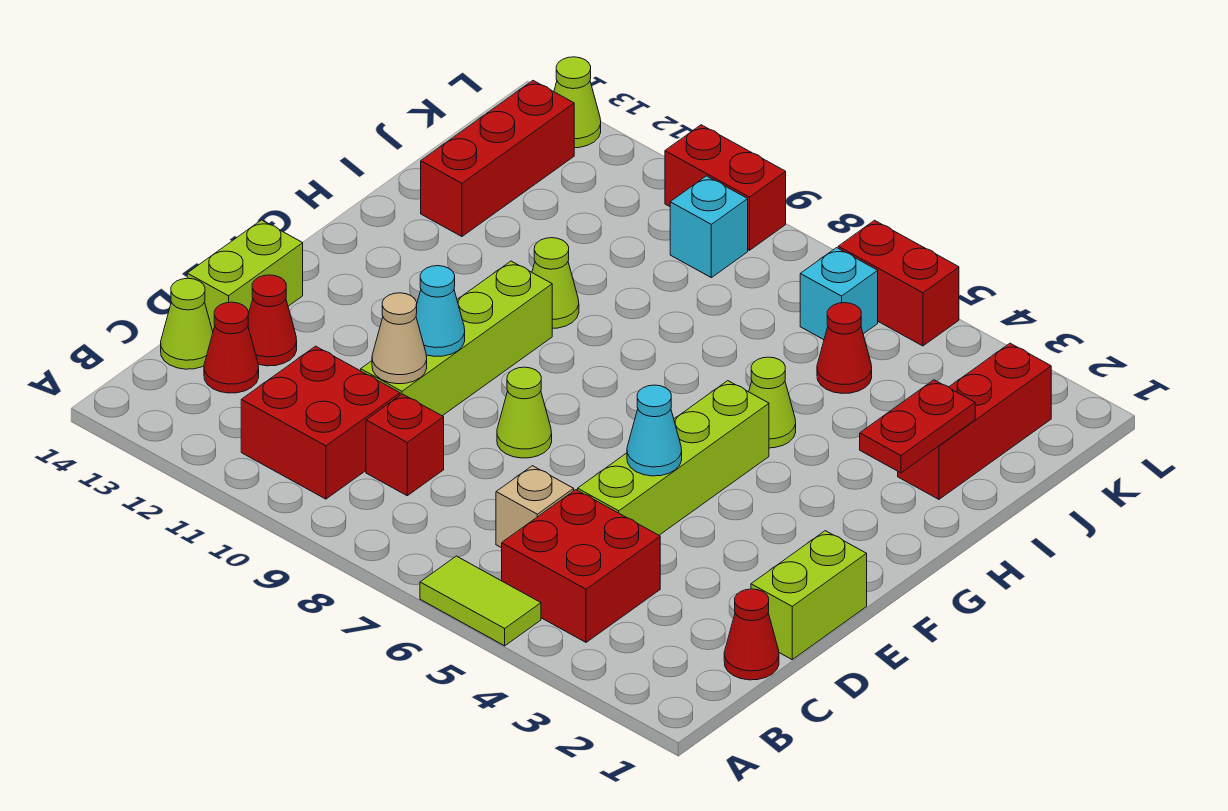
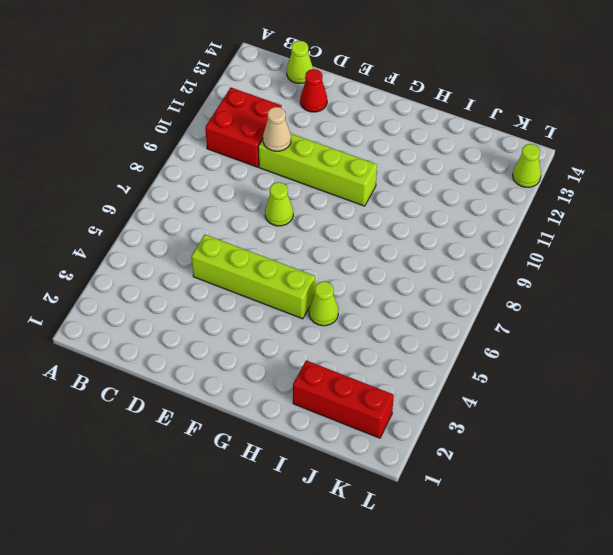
none -> lime 1x2 tile [420,556,541,646]
none -> red 2x2 brick [502,490,660,642]
none -> red 1x1 cone [724,589,779,680]

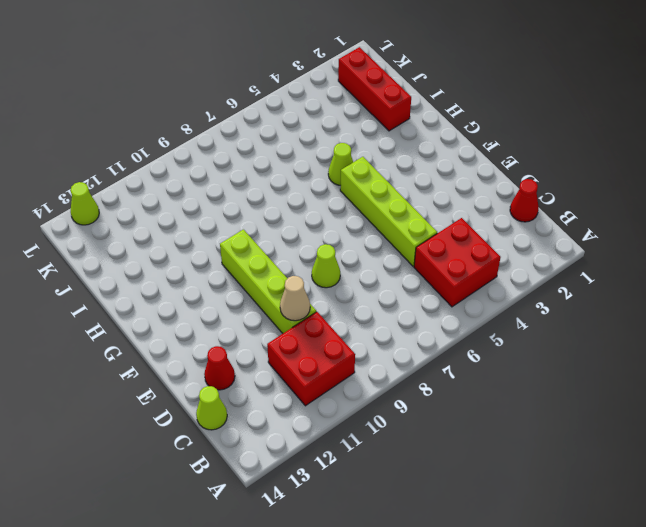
none -> lime 1x2 tile [420,556,541,646]
none -> tan 1x1 brick [496,466,574,548]
none -> red 1x1 brick [366,394,444,496]

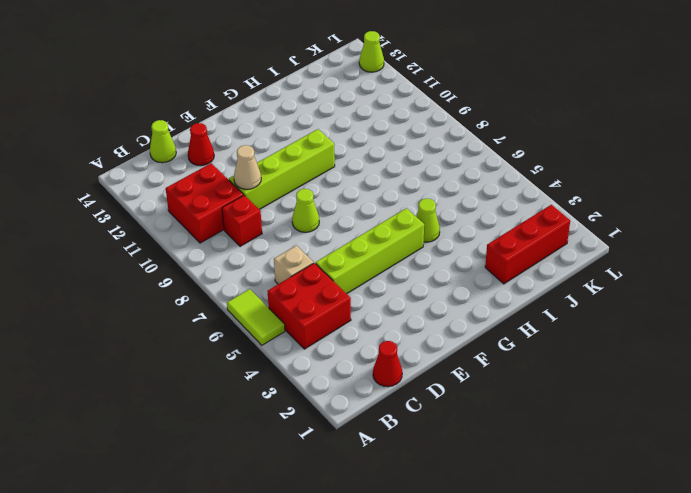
none -> red 1x1 cone [204,302,259,393]
none -> lime 1x2 brick [751,531,867,659]
none -> lime 1x2 brick [187,220,303,331]

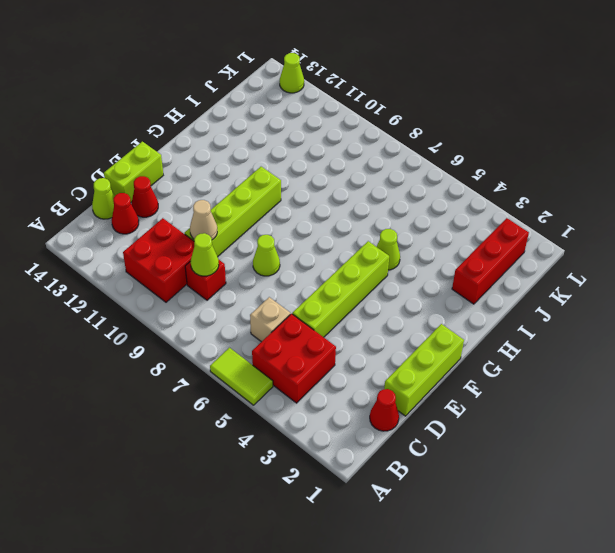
lime 1x1 cone [191,233,219,276] -> lime 1x1 cone moved to [532,238,579,328]
lime 1x3 brick [384,324,464,416] -> lime 1x2 brick [751,531,867,659]
none -> red 1x3 brick [421,81,574,237]
none -> red 1x1 cone [817,303,872,393]
none -> cyan 1x1 brick [800,248,878,340]

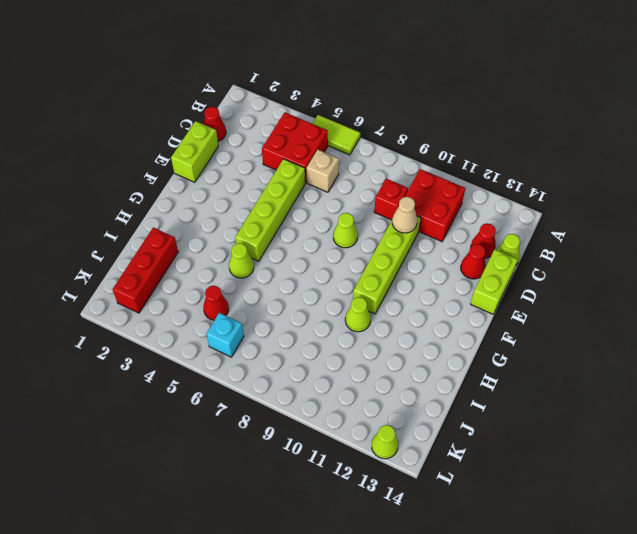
none -> red 1x3 brick [421,81,574,237]
none -> cyan 1x1 brick [670,176,748,278]
none -> red 1x2 brick [838,220,959,346]

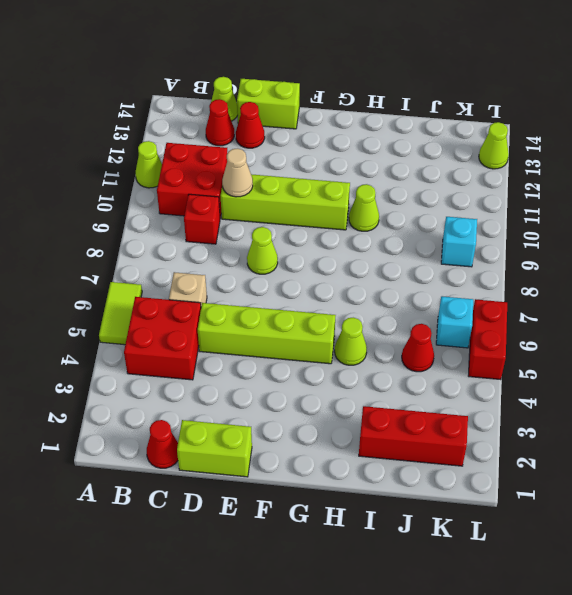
lime 1x1 cone [136,141,162,188] -> none
none -> red 1x3 brick [421,81,574,237]
none -> red 1x2 brick [665,125,786,250]
none -> cyan 1x1 cone [627,385,682,476]

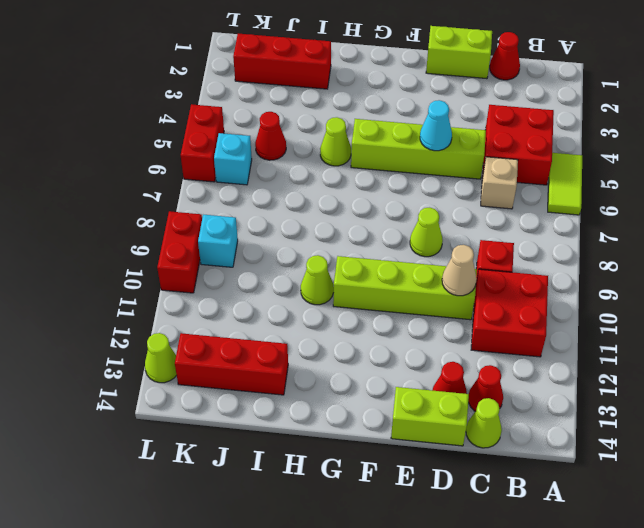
none -> cyan 1x1 cone [416,266,465,356]
none -> red 1x2 plate [860,380,975,473]

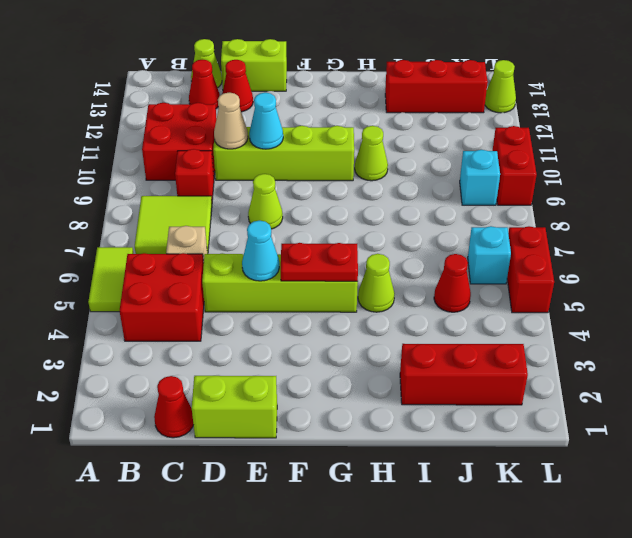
lime 2x2 tile [135,196,212,254] -> none
red 1x2 plate [281,243,358,281] -> red 1x2 plate moved to [860,380,975,473]

